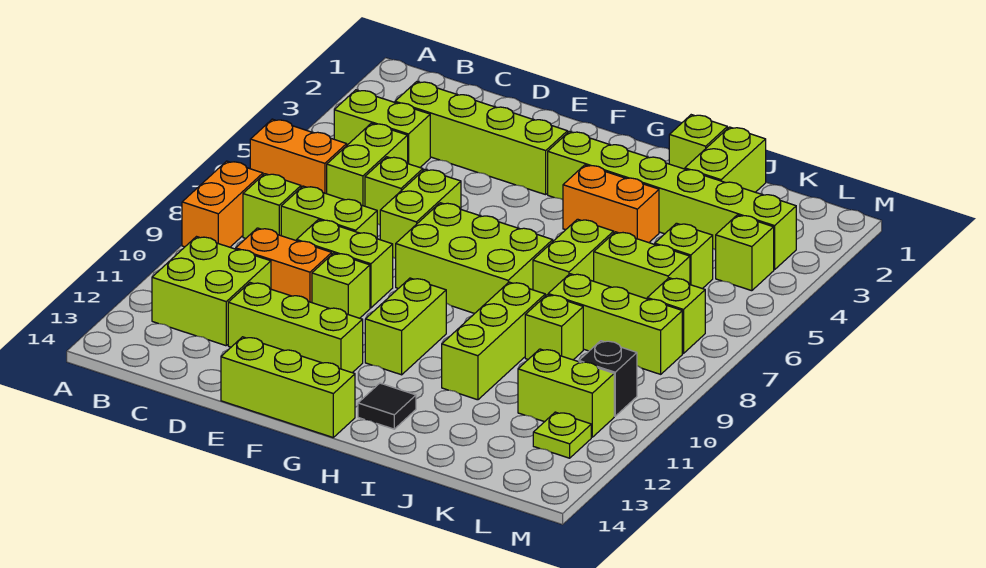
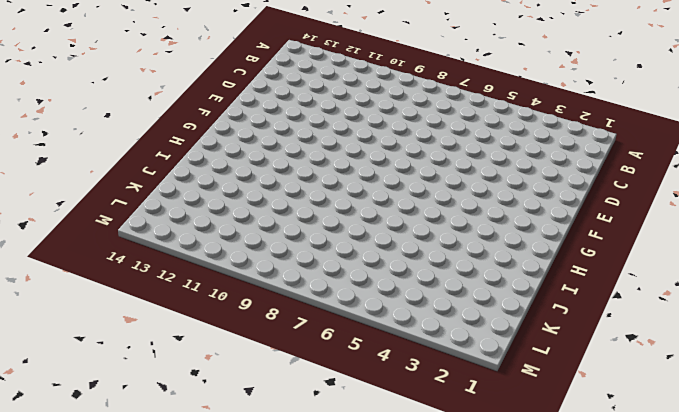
none -> orange 1x2 brick [250,119,347,194]
none -> orange 1x2 brick [182,161,263,247]
none -> lime 1x2 brick [334,90,430,167]
none -> lime 1x1 brick [243,174,301,238]

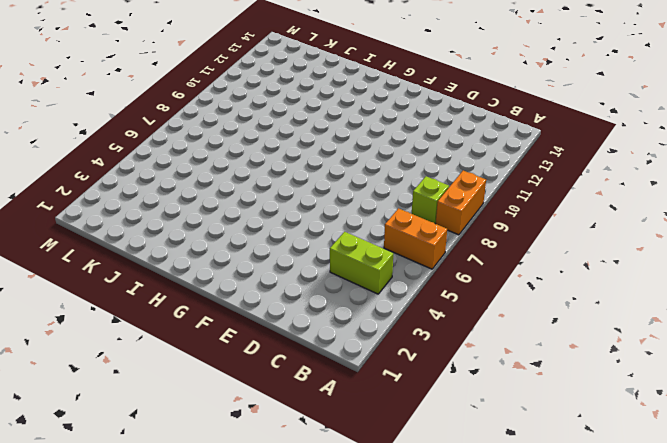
none -> lime 2x2 brick [152,237,271,346]
none -> lime 1x4 brick [395,82,568,195]
none -> lime 1x2 brick [327,123,408,206]
none -> lime 1x2 brick [281,186,377,241]

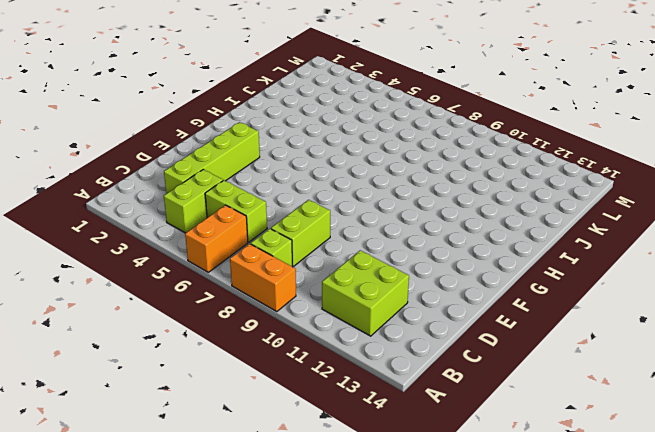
none -> orange 1x2 brick [236,228,332,303]
none -> lime 1x1 brick [365,157,423,225]
none -> lime 1x2 brick [297,220,393,308]
none -> lime 1x3 brick [228,283,363,373]

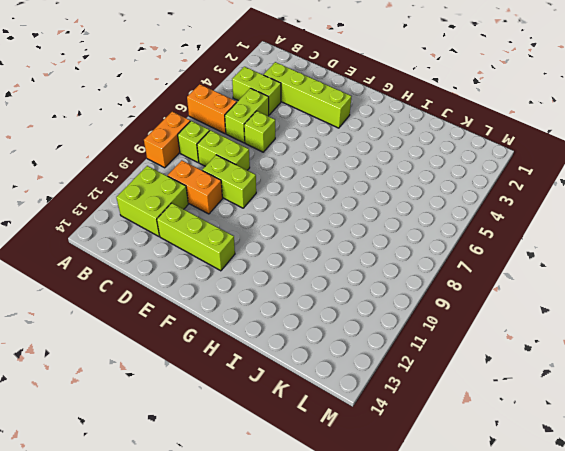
none -> lime 1x2 brick [380,169,461,259]
none -> lime 1x1 brick [312,253,370,318]
none -> lime 1x3 brick [221,337,355,437]
none -> lime 2x3 brick [396,203,553,313]

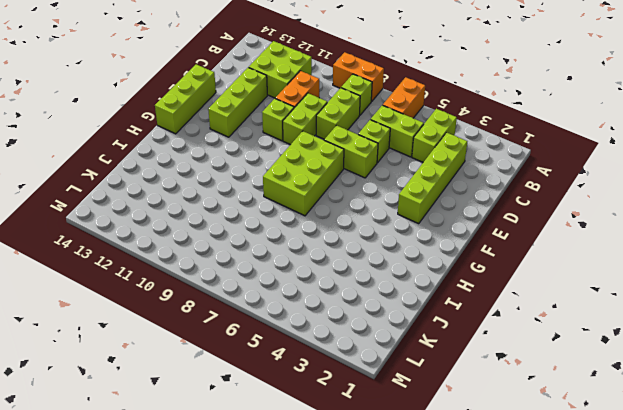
none -> lime 1x6 brick [548,132,796,270]
none -> lime 1x2 brick [365,278,446,375]
none -> orange 1x2 brick [563,165,659,243]
none -> black 1x1 tile [358,383,416,429]

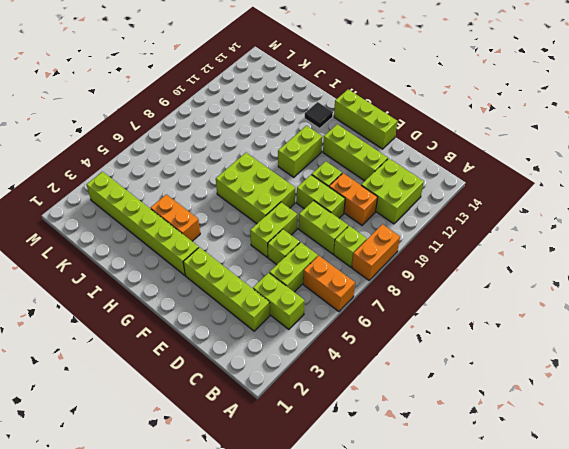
none -> lime 1x1 brick [669,115,727,169]
none -> lime 1x2 brick [533,219,614,296]
none -> lime 1x3 brick [442,282,545,400]
none -> lime 1x2 brick [685,127,766,192]

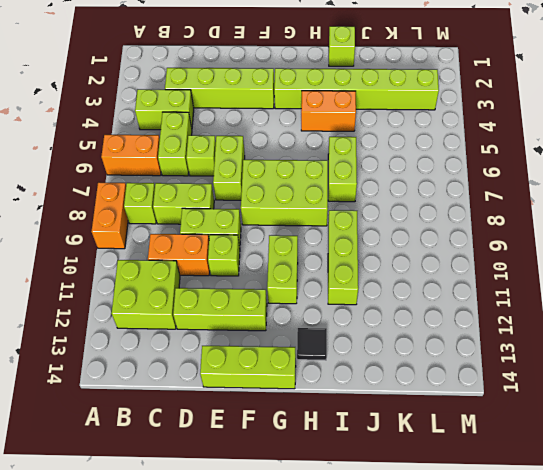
none -> lime 1x2 brick [685,127,766,192]
none -> lime 1x2 brick [594,232,690,299]
none -> lime 1x3 brick [548,274,682,374]
none -> lime 1x1 brick [525,295,583,360]

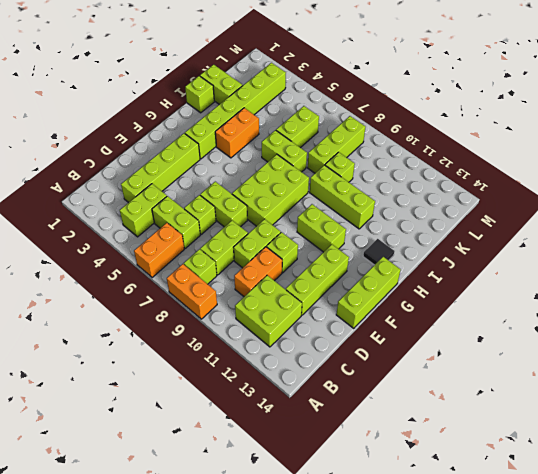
none -> lime 1x1 brick [655,223,713,289]
none -> lime 1x2 brick [518,349,614,437]
none -> lime 1x1 brick [716,215,774,291]
none -> lime 1x1 brick [647,278,705,353]

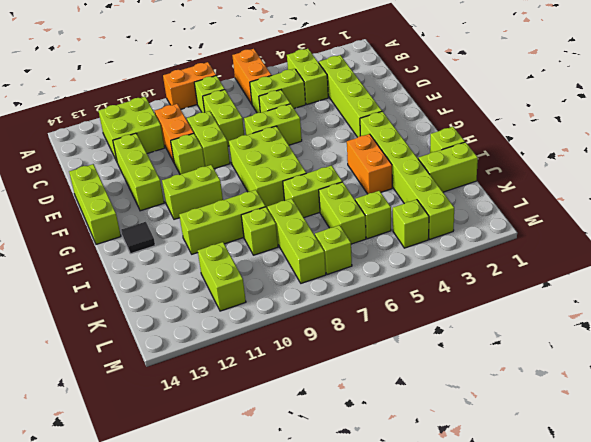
none -> black 1x1 brick [579,341,637,416]
none -> lime 1x1 plate [533,412,591,458]

